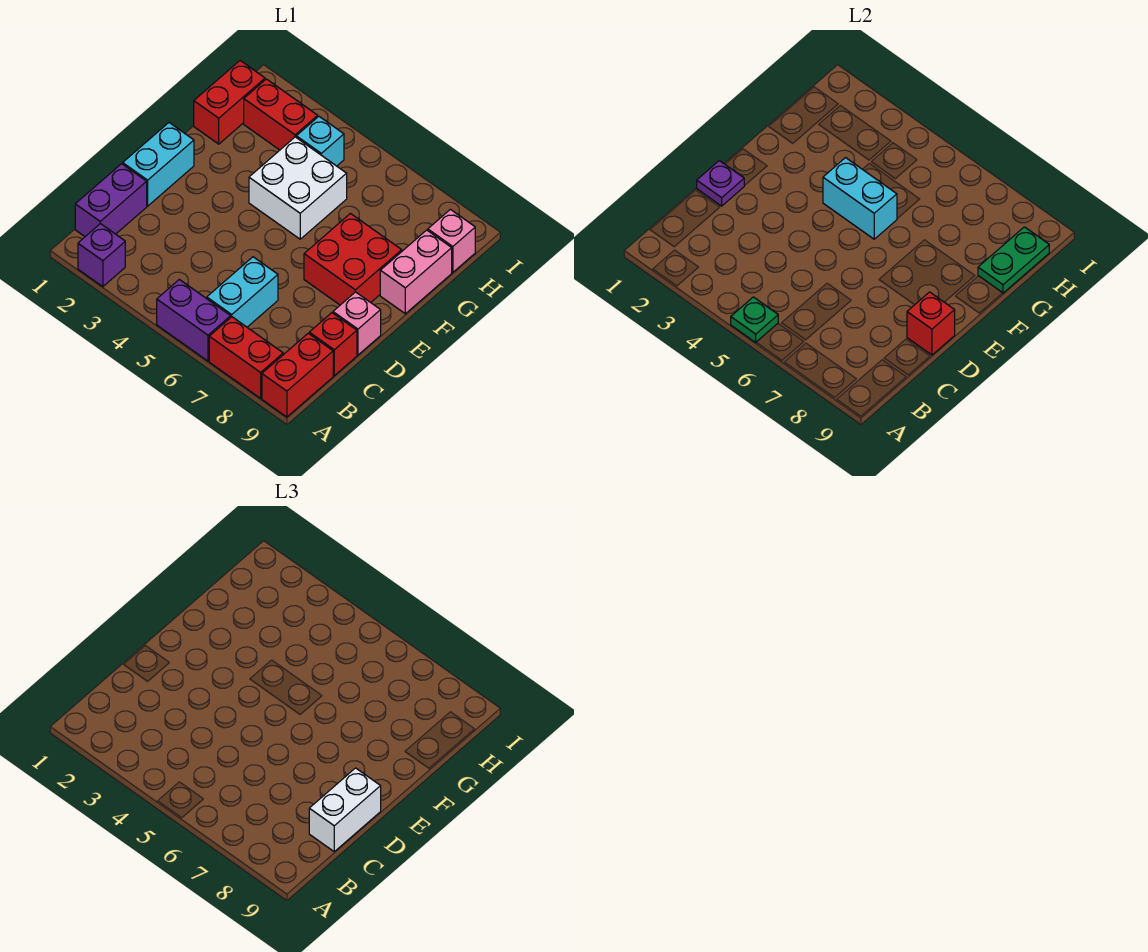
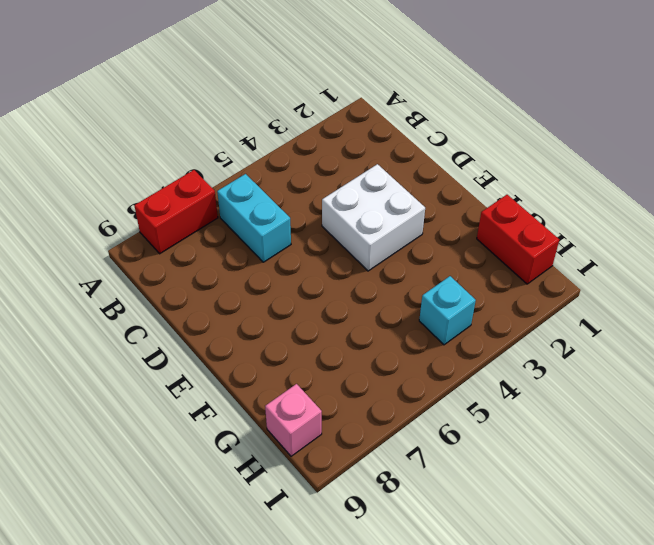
white 2x2 brick [322,164,425,271] -> white 2x2 brick moved to [249,137,347,239]
none -> purple 1x1 brick [78,224,125,287]
none -> purple 1x2 brick [157,279,231,361]
none -> red 1x2 brick [262,333,333,417]

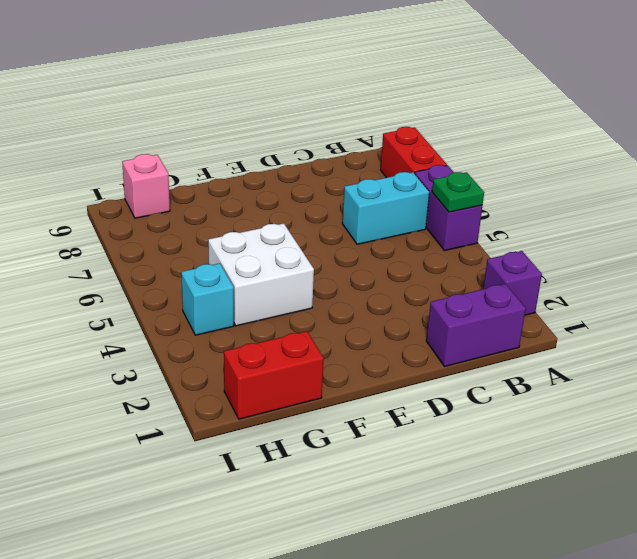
none -> red 1x2 brick [262,333,333,417]
none -> red 1x1 brick [309,313,357,375]
none -> cyan 1x2 brick [123,123,194,206]

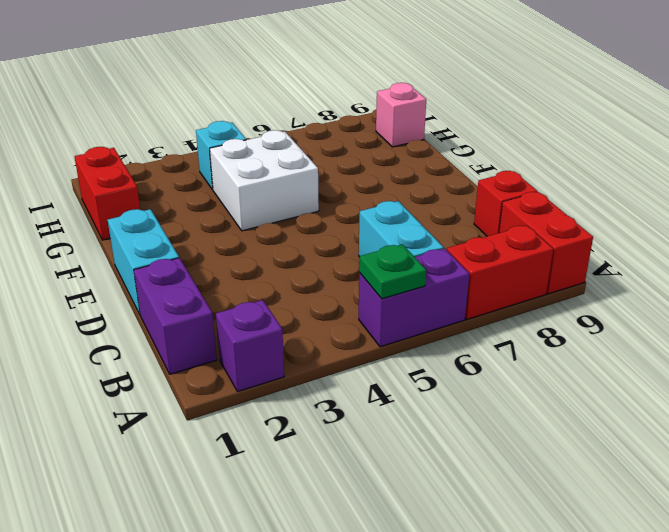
none -> pink 1x1 brick [333,292,381,355]
none -> red 2x2 brick [304,214,402,305]
none -> pink 1x2 brick [380,230,452,314]

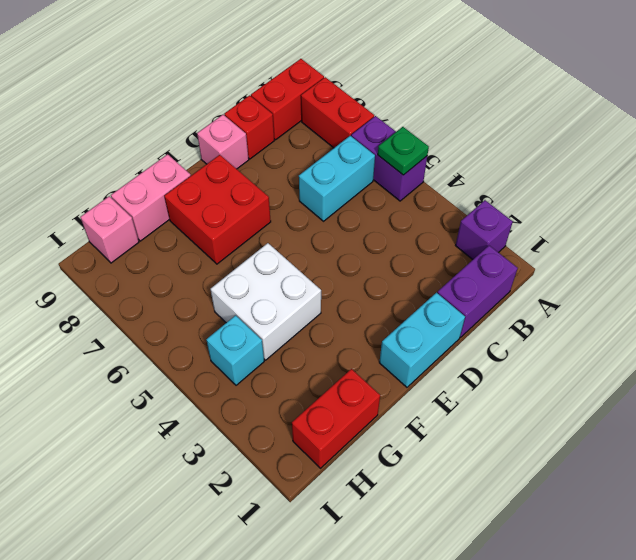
none -> red 1x2 brick [244,79,318,150]
none -> purple 1x1 plate [697,161,744,206]
none -> red 1x1 brick [907,292,955,355]

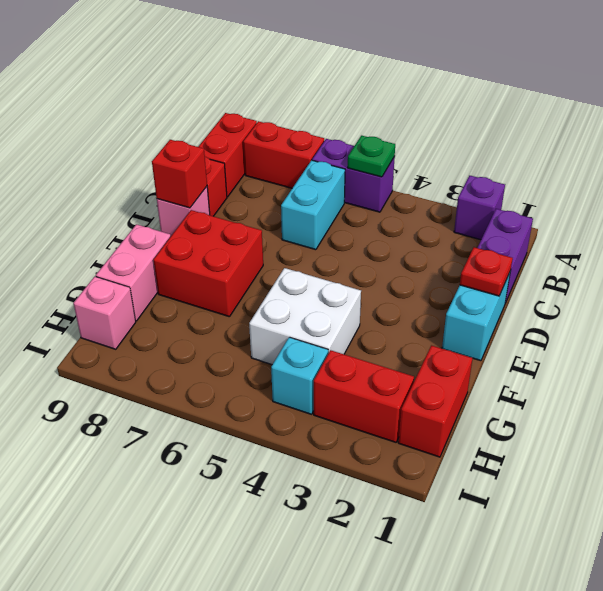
red 1x1 plate [460,247,513,296] -> purple 1x1 plate [697,161,744,206]
none -> cyan 1x2 brick [823,158,897,239]
none -> green 1x2 plate [978,227,1049,293]
none -> white 1x2 brick [309,768,381,851]

